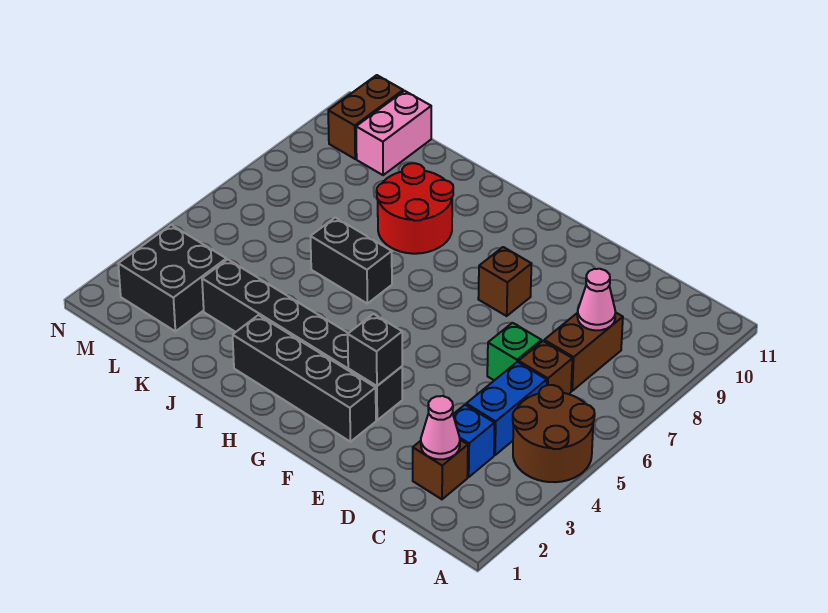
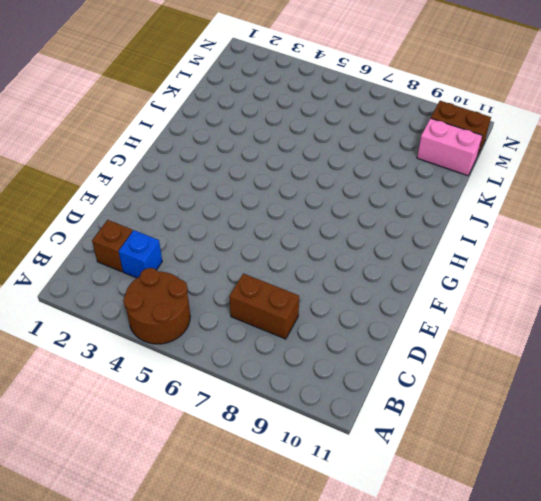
none -> blue 1x2 brick [466,362,547,455]
none -> brown 1x1 brick [519,341,572,394]
none -> green 1x1 brick [487,323,542,380]

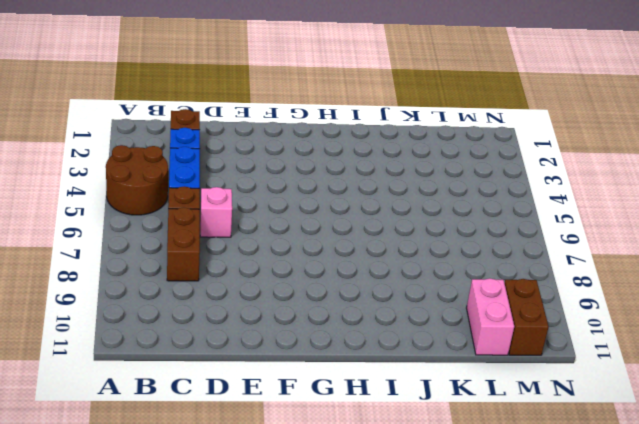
pink 1x1 brick [200,187,232,237] -> green 1x1 brick [487,323,542,380]
none -> black 1x4 brick [233,315,376,442]
none -> black 1x6 brick [202,259,402,420]
none -> brown 1x1 brick [478,247,531,316]

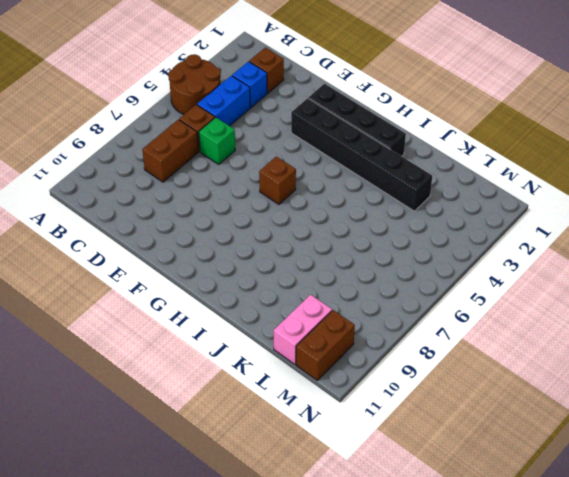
brown 1x1 brick [259,156,296,204] -> brown 1x1 brick moved to [478,247,531,316]
none -> black 1x2 brick [310,218,392,303]
none -> red 2x2 round brick [377,163,453,254]
none -> black 2x2 brick [118,225,226,331]

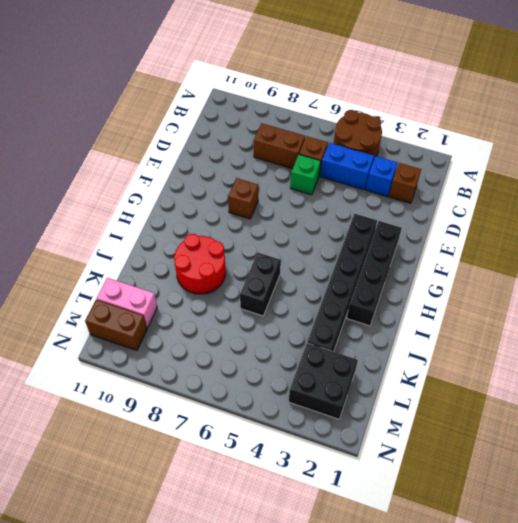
none -> pink 1x1 cone [421,396,460,459]
none -> pink 1x1 cone [577,269,616,330]
none -> black 1x1 brick [348,314,402,386]

